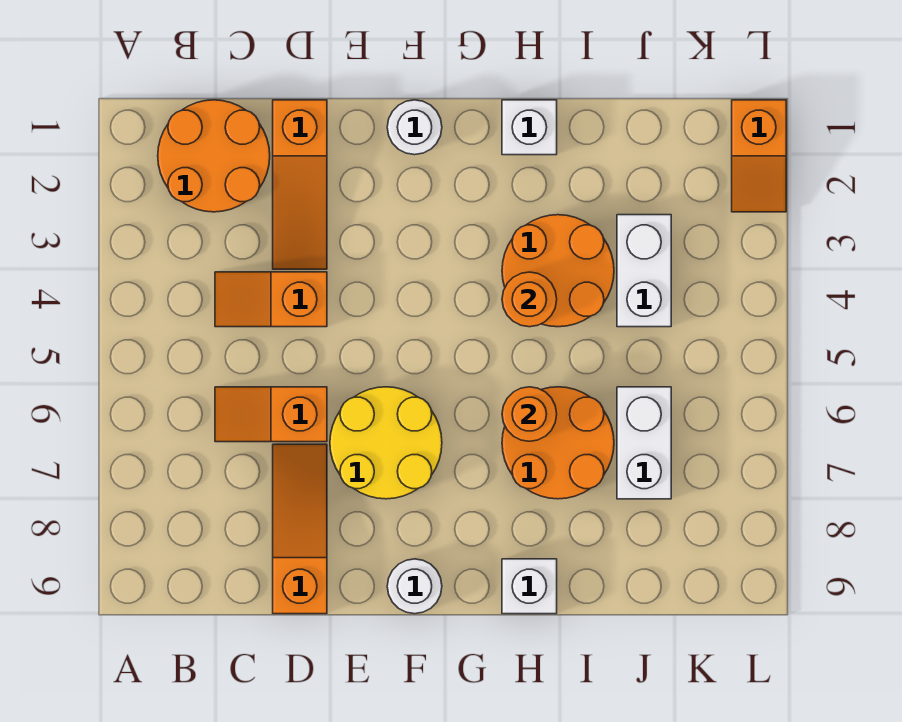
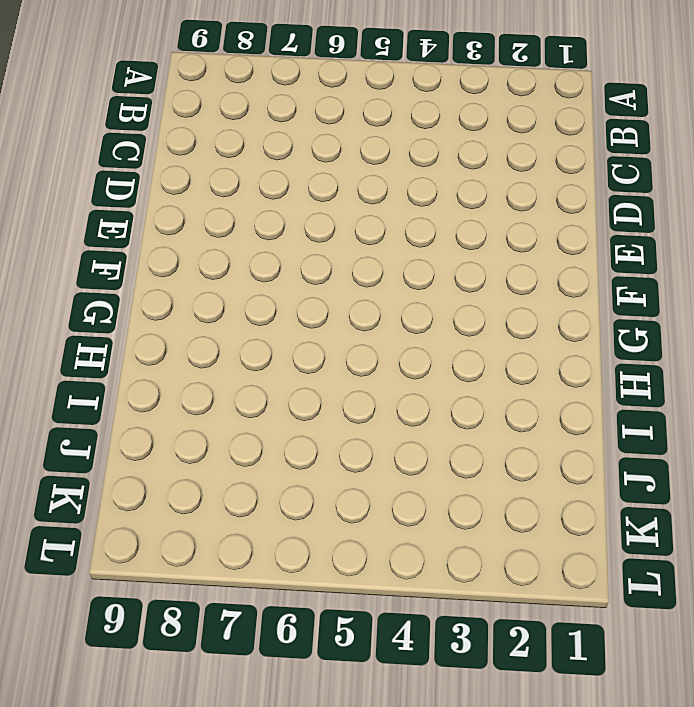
none -> orange 2x2 round brick [158,100,270,212]
none -> orange 1x2 slope [215,272,327,327]
none -> orange 1x2 slope [215,387,327,442]

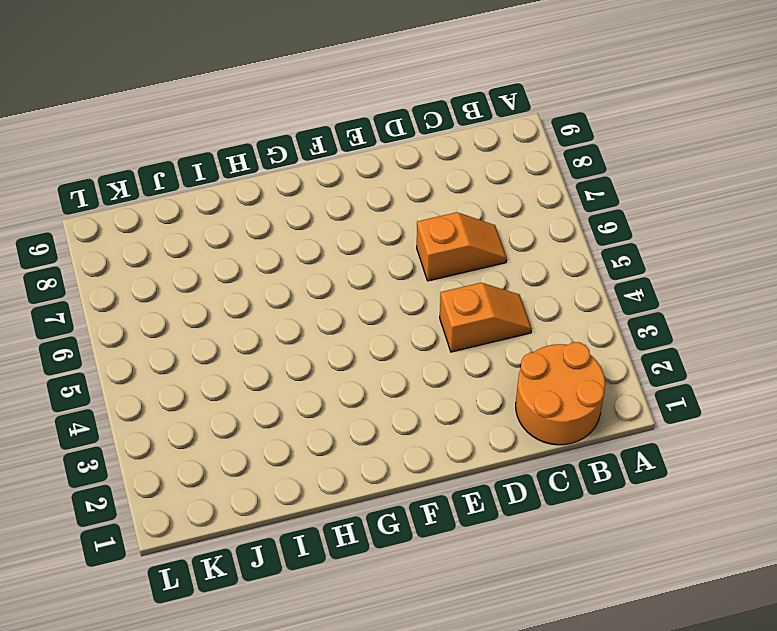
none -> orange 1x3 slope [273,100,327,269]
none -> orange 1x3 slope [273,444,327,614]
none -> yellow 2x2 round brick [330,387,442,499]

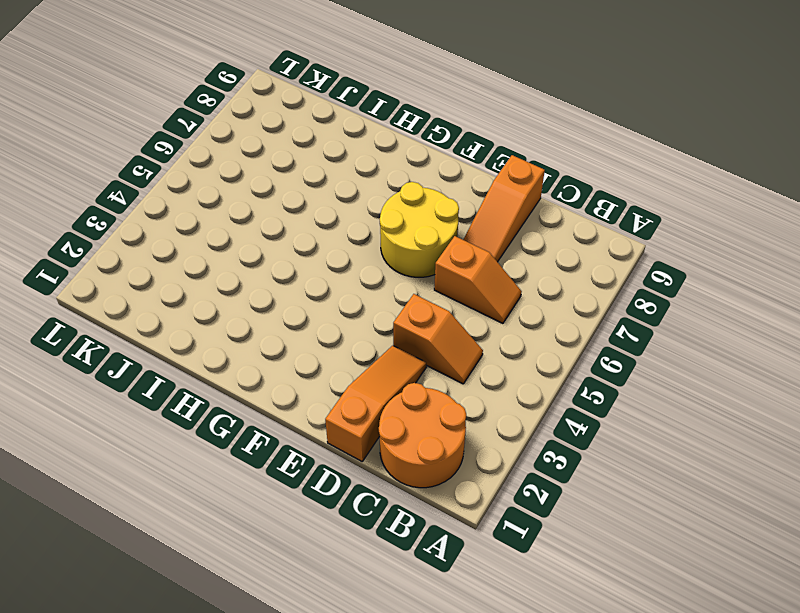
none -> white 1x1 round brick [387,100,442,155]
none -> white 1x1 round brick [387,559,442,614]
none -> white 1x1 brick [502,100,557,155]

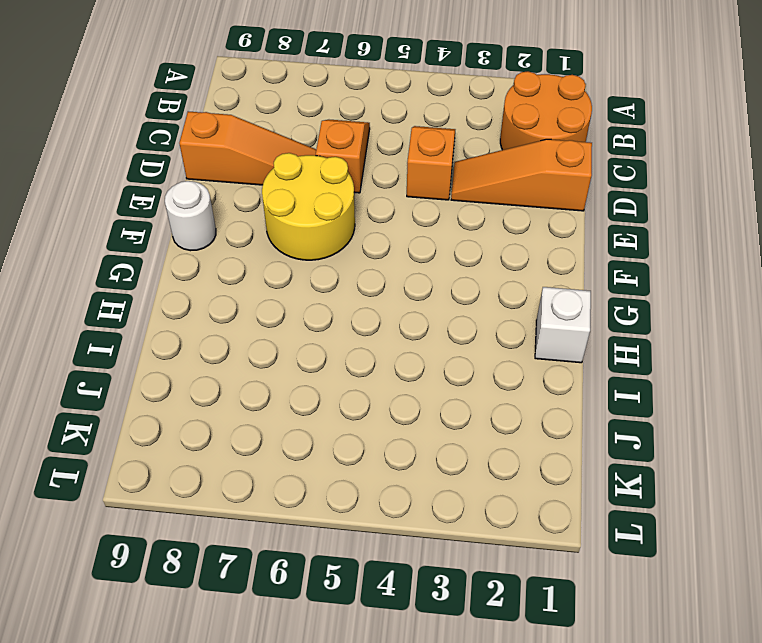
none -> white 1x1 round brick [387,100,442,155]
none -> orange 2x2 round brick [502,215,614,327]
none -> orange 2x2 round brick [502,387,614,499]

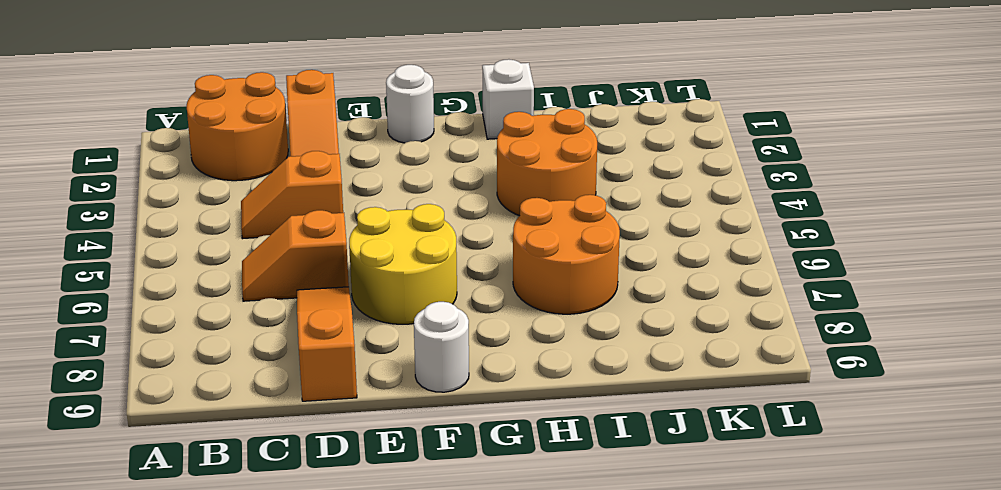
none -> white 1x1 brick [502,559,557,614]
none -> white 1x2 brick [617,215,671,327]
none -> white 1x2 brick [617,387,671,499]

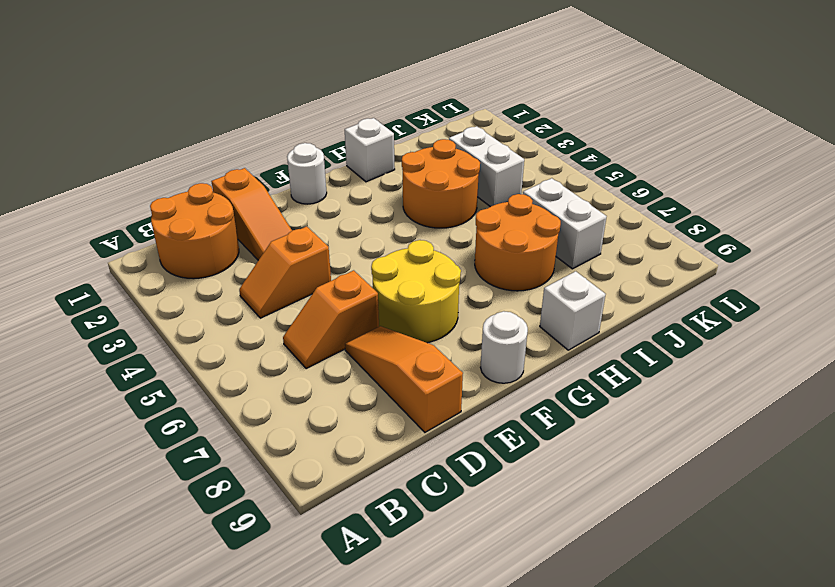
none -> orange 1x2 slope [732,100,786,212]
none -> orange 1x1 round brick [502,272,557,327]
none -> orange 1x1 round brick [502,387,557,441]

